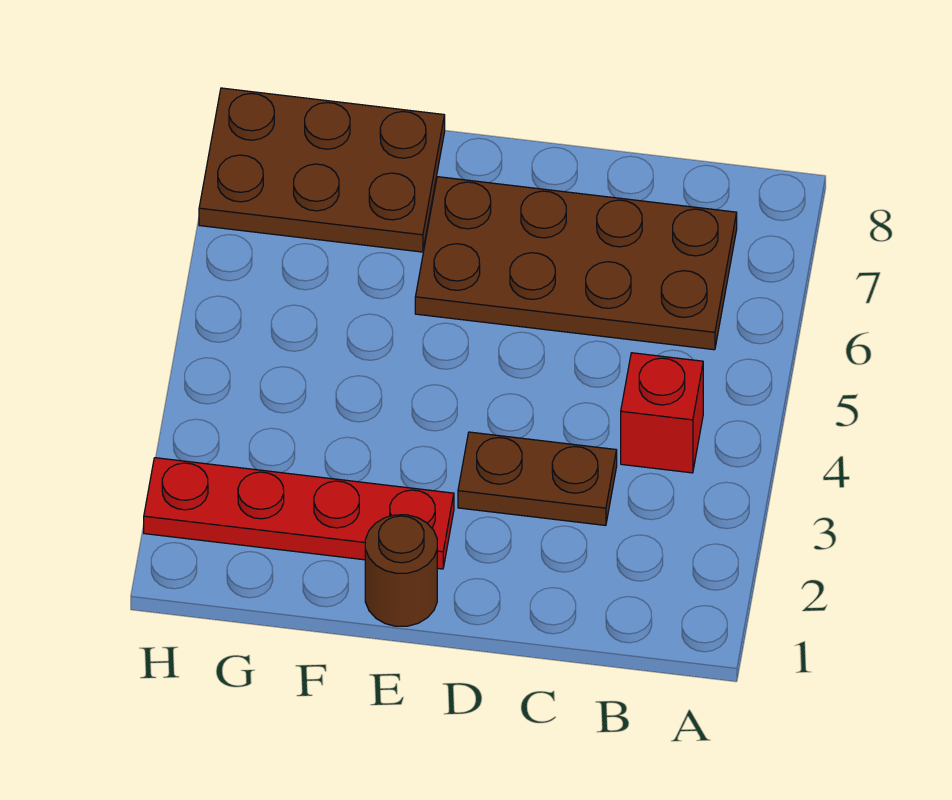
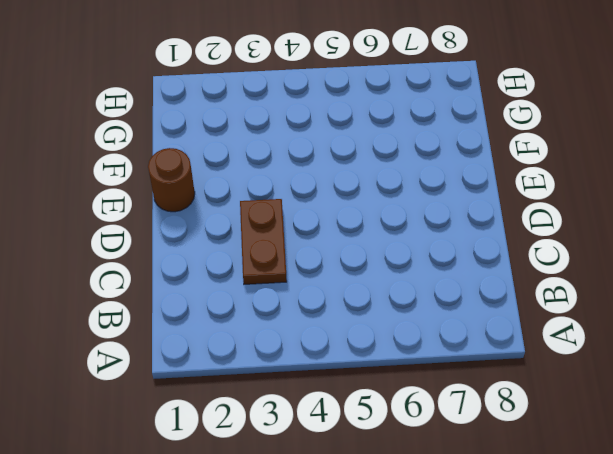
none -> red 1x1 brick [621,353,703,473]
none -> brown 2x4 plate [415,177,737,350]

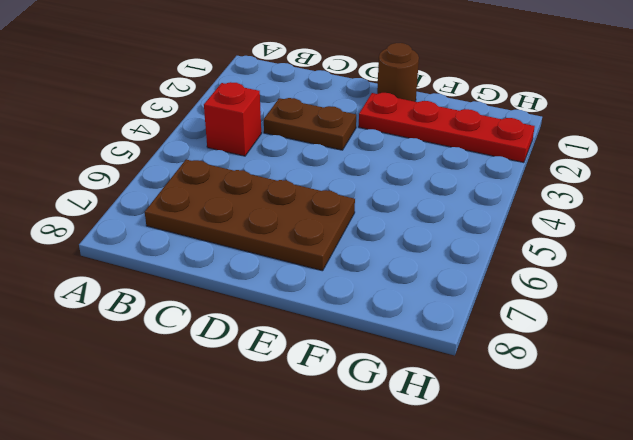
none -> brown 2x3 plate [199,88,445,252]

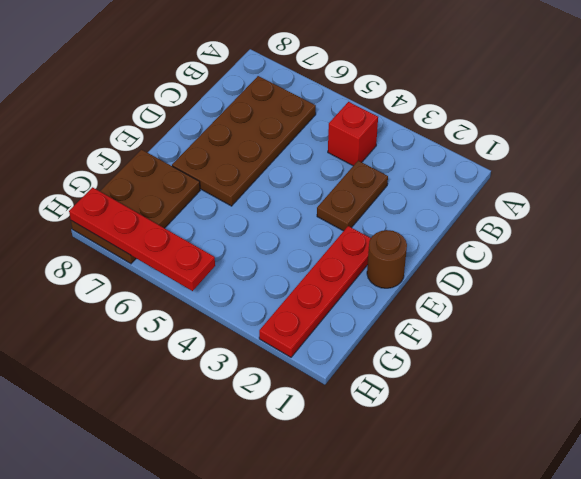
red 1x4 plate [69,187,215,291] -> none

